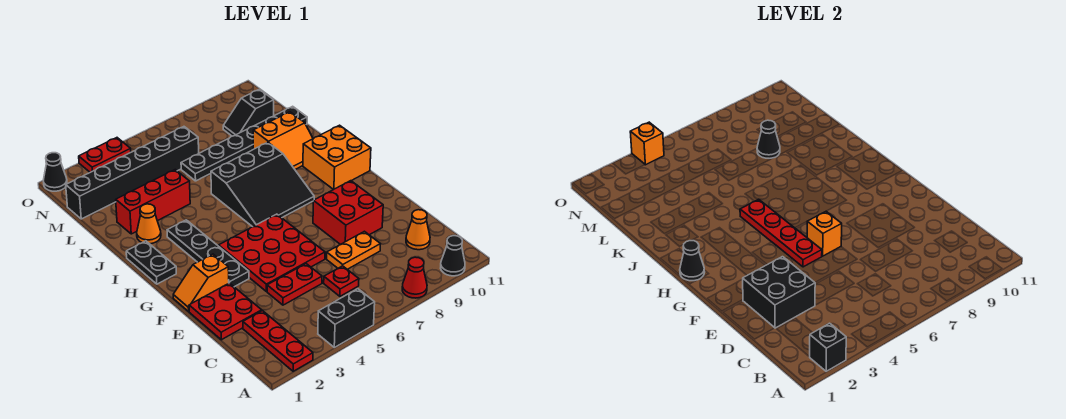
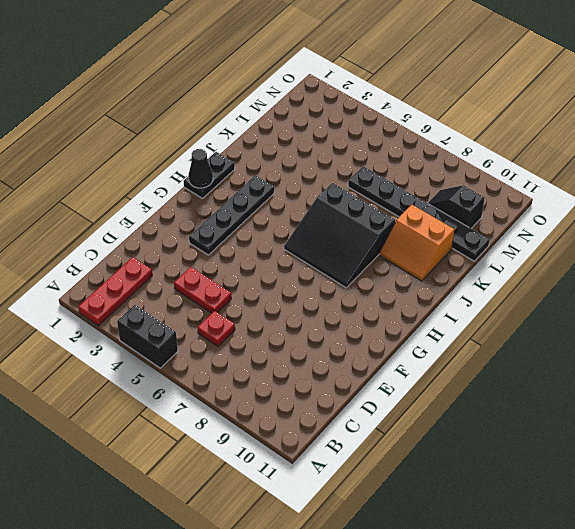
none -> red 1x1 cone [402,257,427,298]
none -> black 1x1 cone [441,236,465,276]
none -> orange 1x1 cone [406,210,430,250]
none -> red 2x2 plate [189,283,262,340]

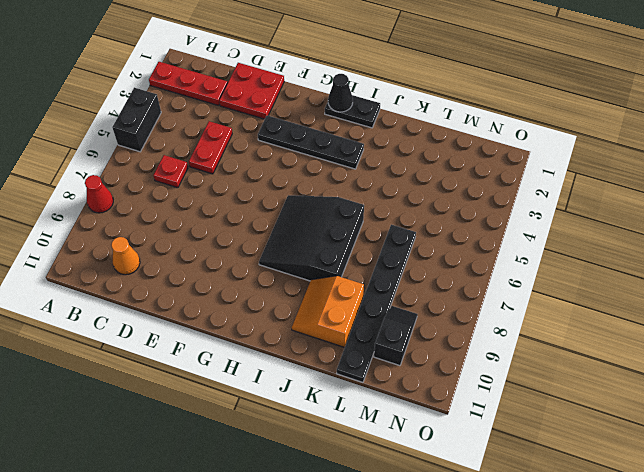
none -> black 1x1 cone [441,236,465,276]
none -> orange 1x2 plate [327,231,380,269]
none -> red 3x3 plate [219,214,325,291]
none -> red 2x2 brick [313,181,383,245]

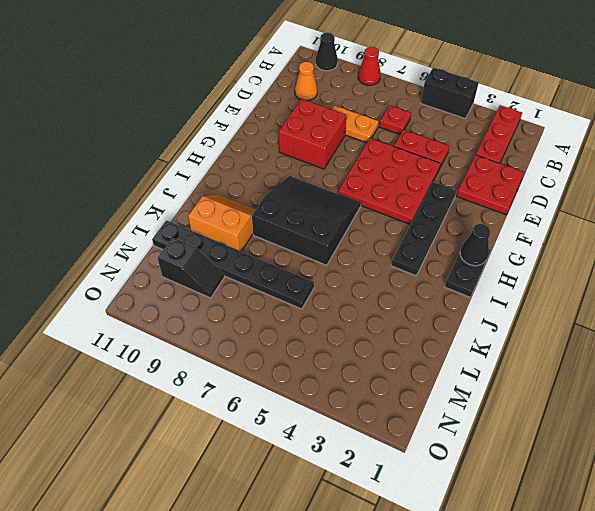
none -> orange 1x2 slope [173,254,229,311]
none -> orange 2x2 brick [303,125,371,190]
none -> orange 1x1 cone [137,204,161,244]
none -> red 1x3 brick [116,170,190,234]

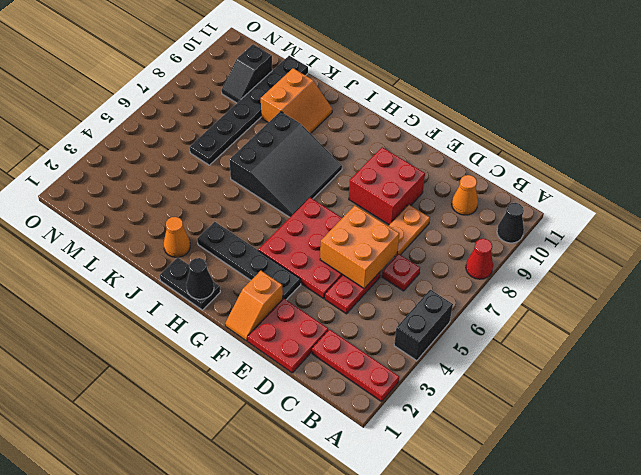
orange 2x2 brick [320,205,399,289] -> orange 2x2 brick moved to [303,125,371,190]
none -> red 1x3 brick [116,170,190,234]
none -> black 1x6 brick [66,127,199,219]
none -> black 1x1 cone [43,153,67,191]
none -> red 1x2 plate [79,138,131,172]

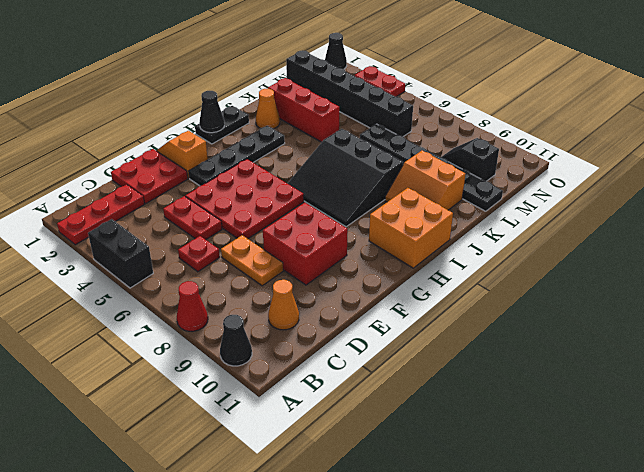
none -> black 1x1 brick [810,323,846,371]
none -> black 2x2 brick [743,257,815,328]
none -> red 1x4 plate [740,199,822,267]
none -> orange 1x1 brick [807,212,842,256]

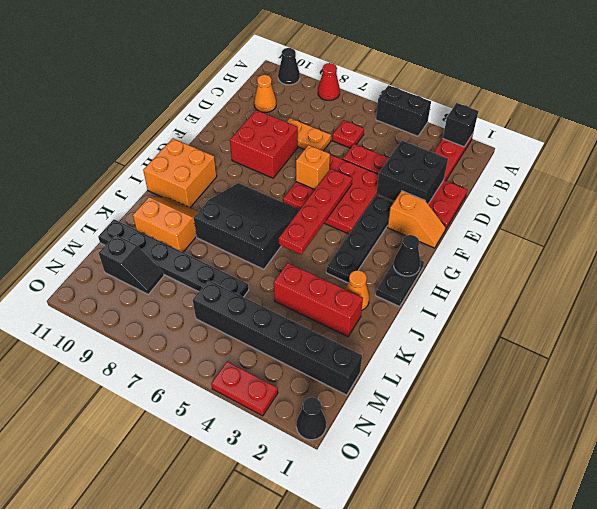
none -> black 1x1 cone [757,120,780,158]
none -> orange 1x1 brick [630,122,664,165]

